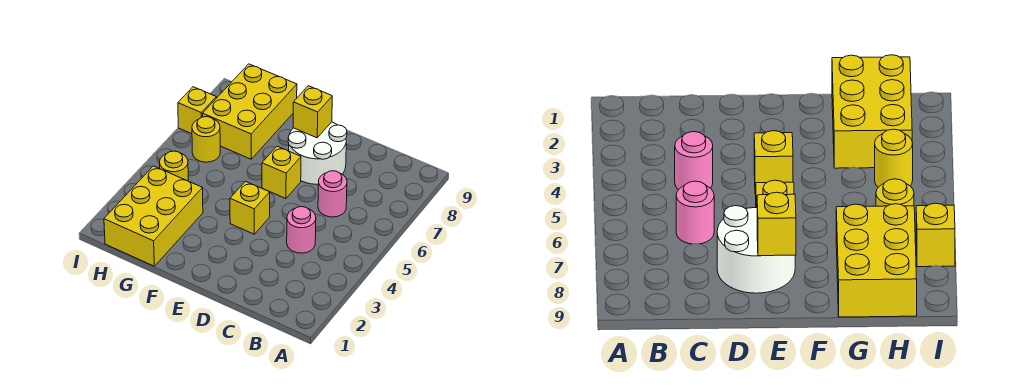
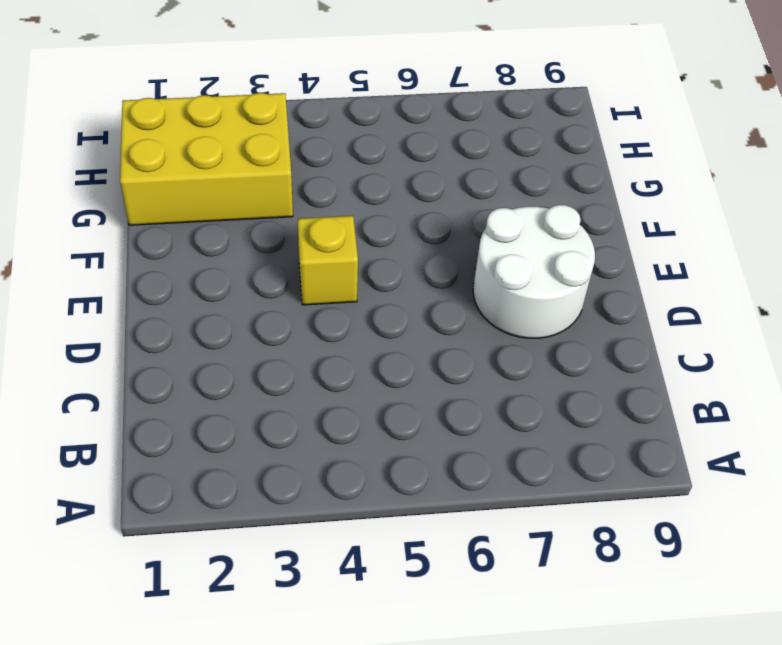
none -> pink 1x1 round brick [287,207,316,253]
none -> pink 1x1 round brick [318,171,347,217]

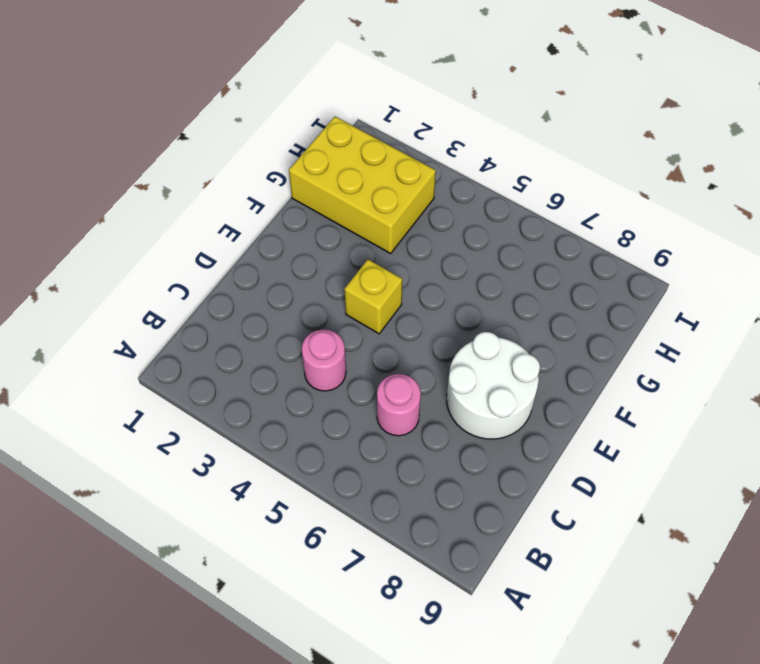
none -> yellow 1x1 brick [262,146,301,198]
none -> yellow 2x3 brick [203,64,297,159]

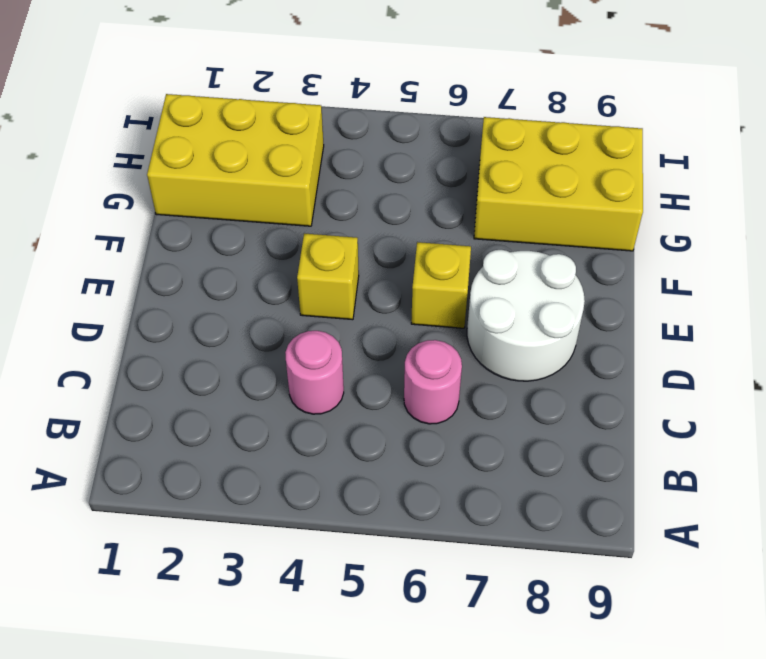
none -> yellow 1x1 round brick [160,151,188,181]
none -> yellow 1x1 round brick [192,117,220,162]

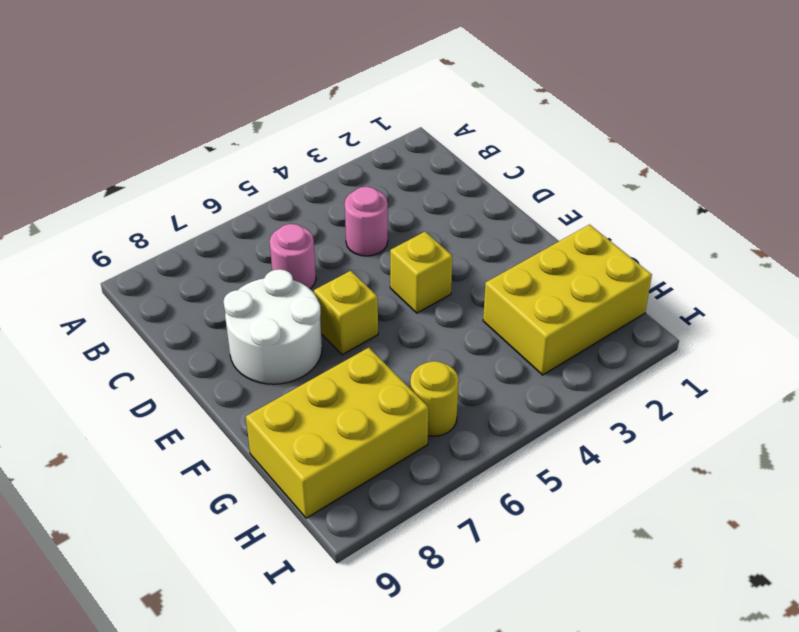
none -> yellow 1x1 round brick [160,151,188,181]
none -> yellow 1x1 brick [178,87,216,134]

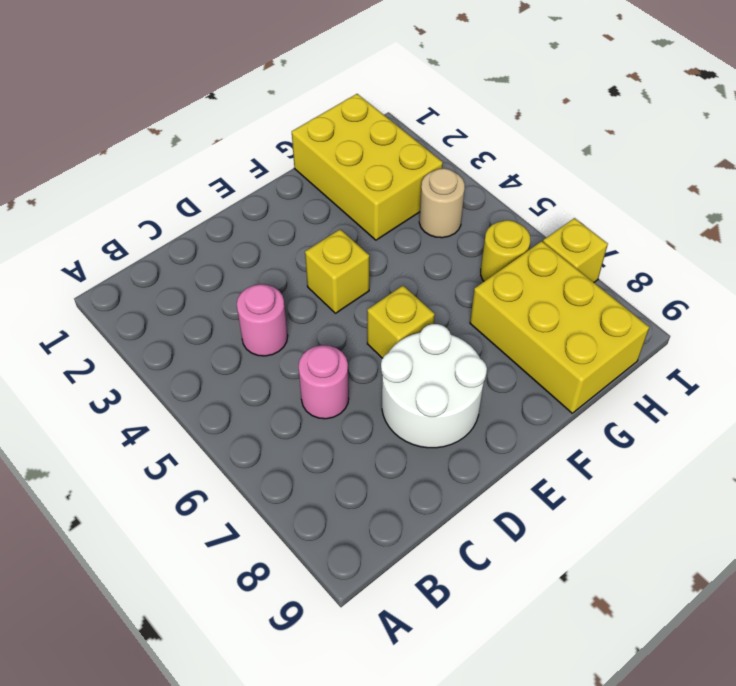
tan 1x1 round brick [419,168,465,238] -> yellow 1x1 round brick [160,151,188,181]
none -> yellow 1x1 brick [293,86,332,138]

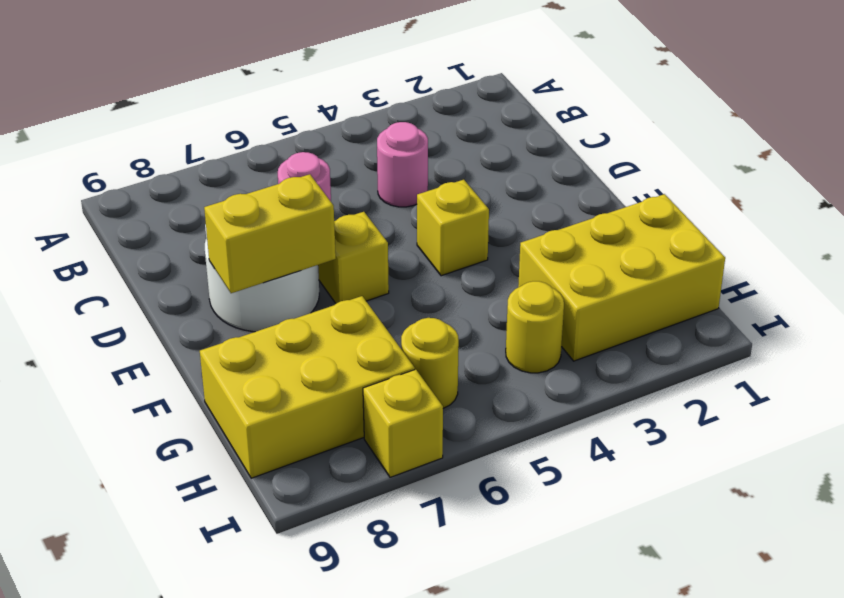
yellow 1x2 brick [204,174,336,293] -> yellow 1x1 brick [293,86,332,138]

